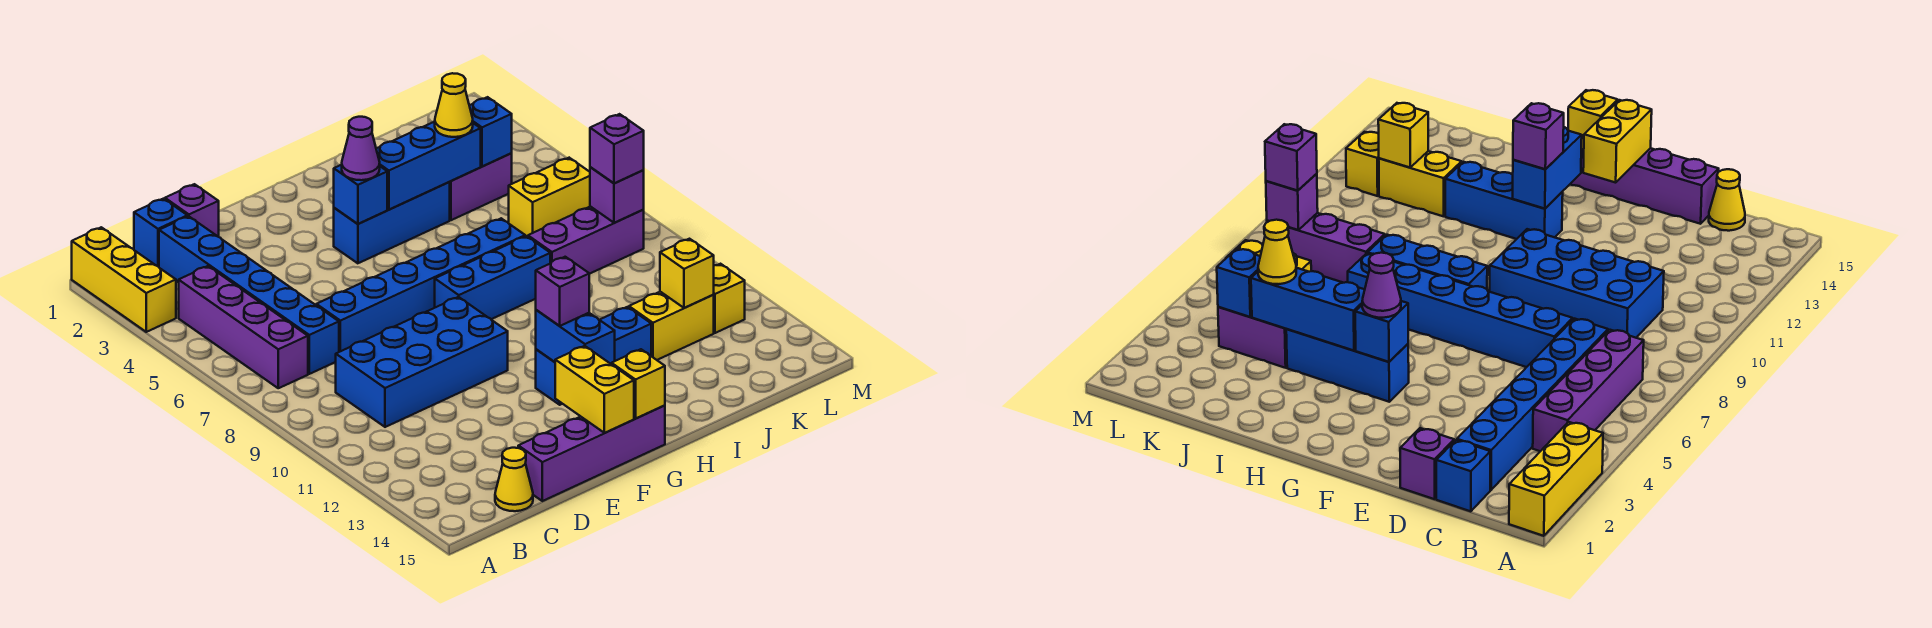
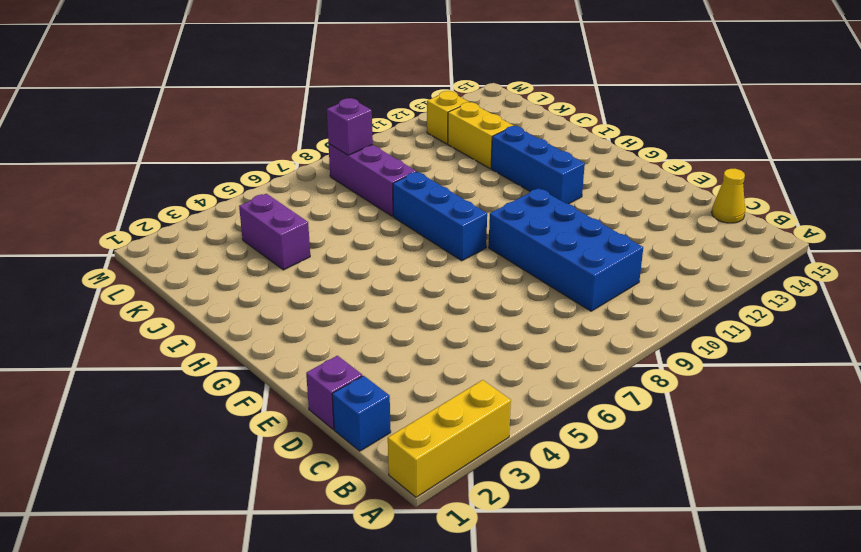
none -> purple 1x4 brick [179,266,308,388]
none -> blue 1x6 brick [159,216,339,374]
none -> blue 1x6 brick [316,218,525,352]

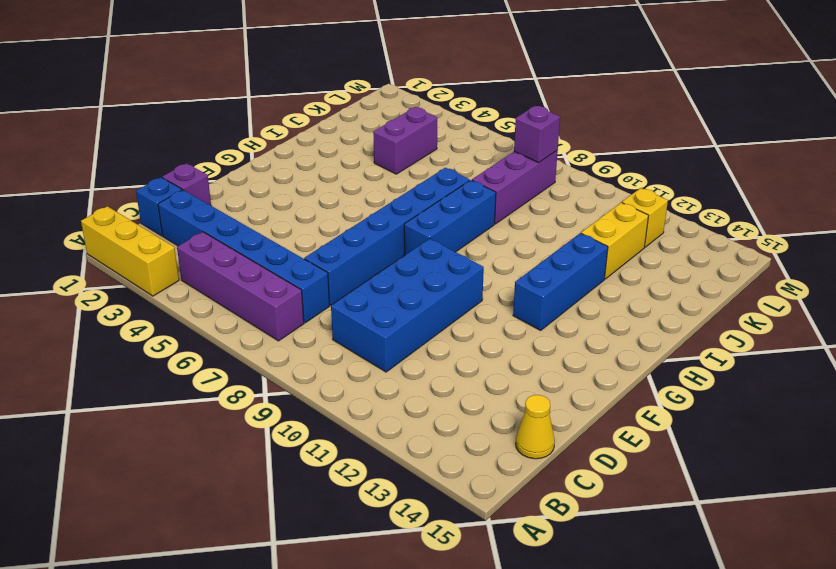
none -> purple 1x4 brick [518,405,665,501]
none -> blue 1x3 brick [334,182,450,263]
none -> yellow 1x2 brick [509,158,590,237]

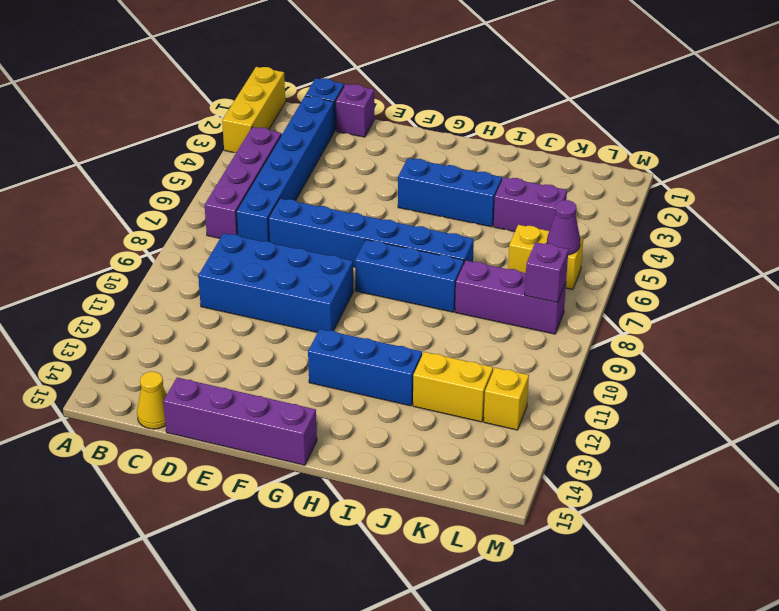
purple 1x1 cone [547,200,580,255] -> purple 1x1 cone moved to [342,117,380,180]
none -> yellow 1x2 brick [555,346,634,433]
none -> blue 1x1 brick [334,165,387,224]
none -> blue 1x2 brick [536,310,615,364]

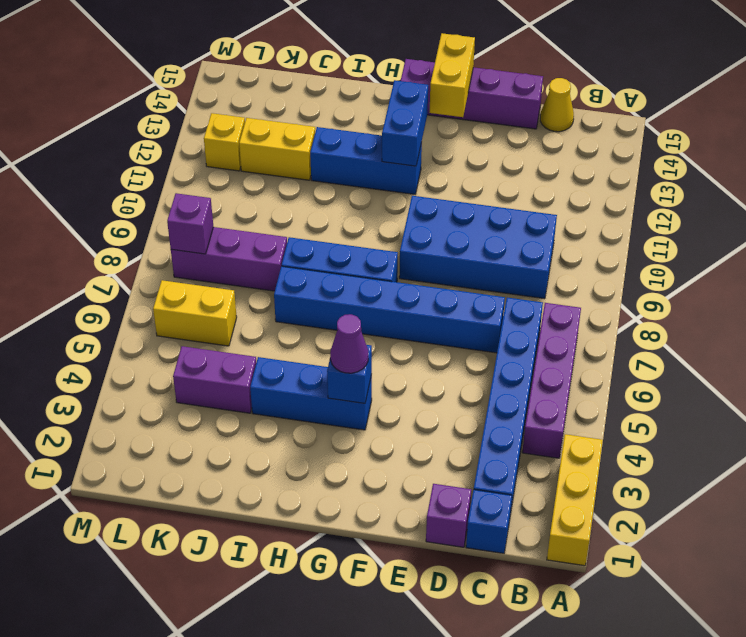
none -> yellow 1x1 brick [612,349,665,418]
none -> blue 1x3 brick [376,122,481,209]
none -> blue 1x1 brick [469,97,512,167]

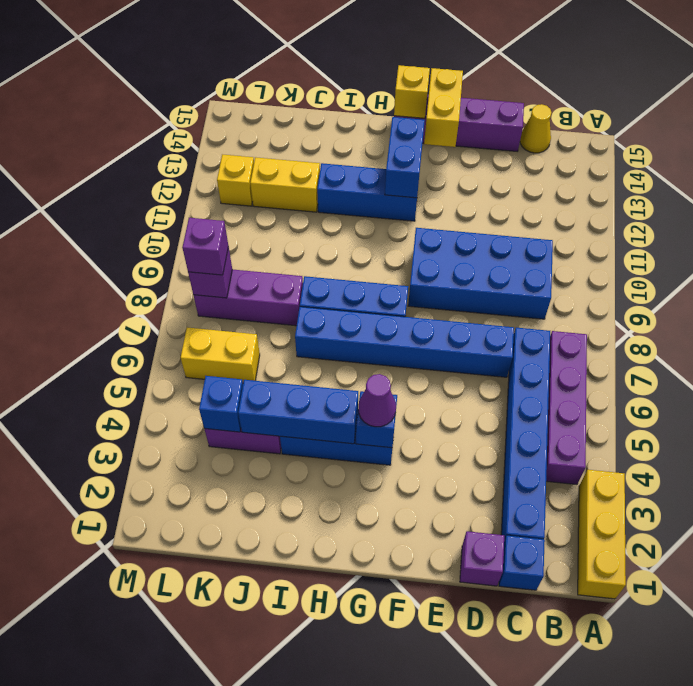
none -> yellow 1x1 brick [660,239,714,308]
none -> purple 1x1 brick [536,257,589,326]
none -> yellow 1x1 cone [435,73,473,137]

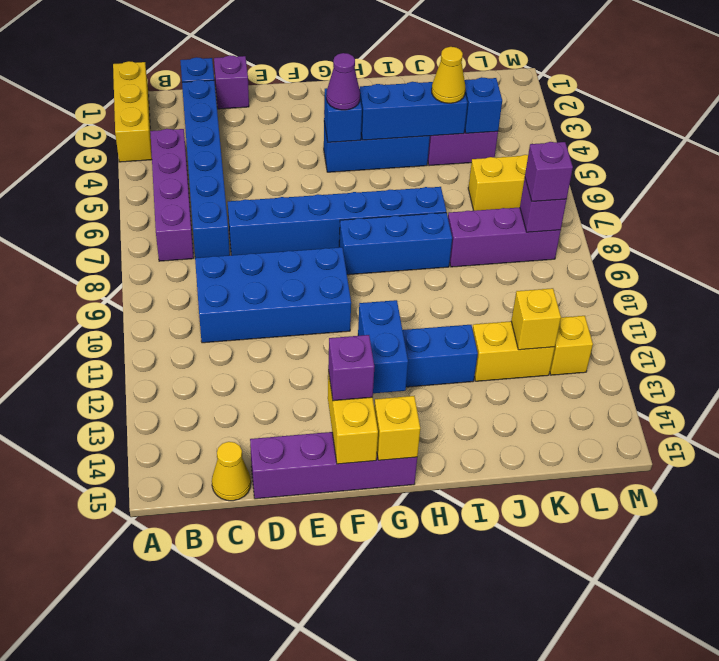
purple 1x1 brick [328,335,374,401] -> purple 1x1 brick moved to [536,257,589,326]

